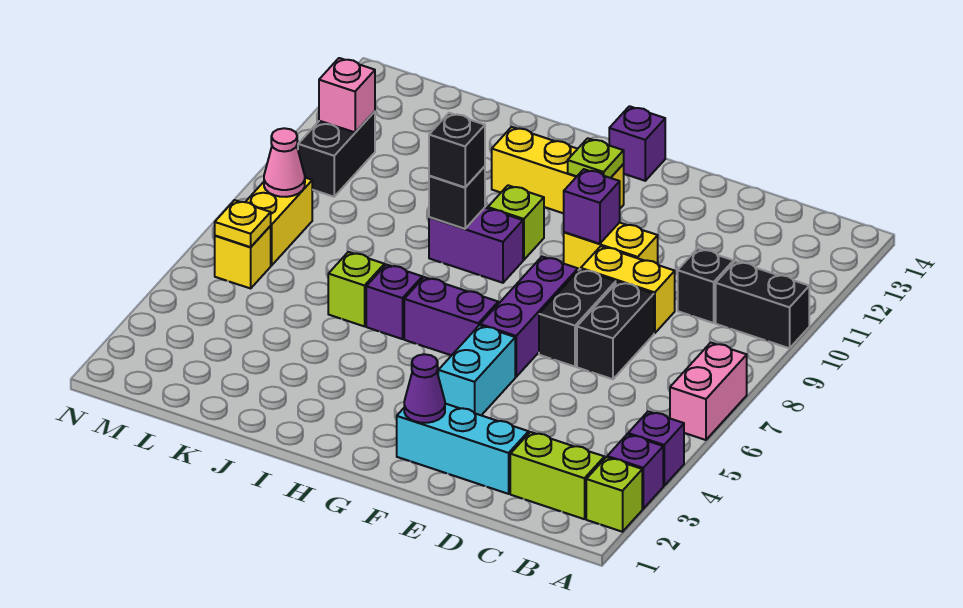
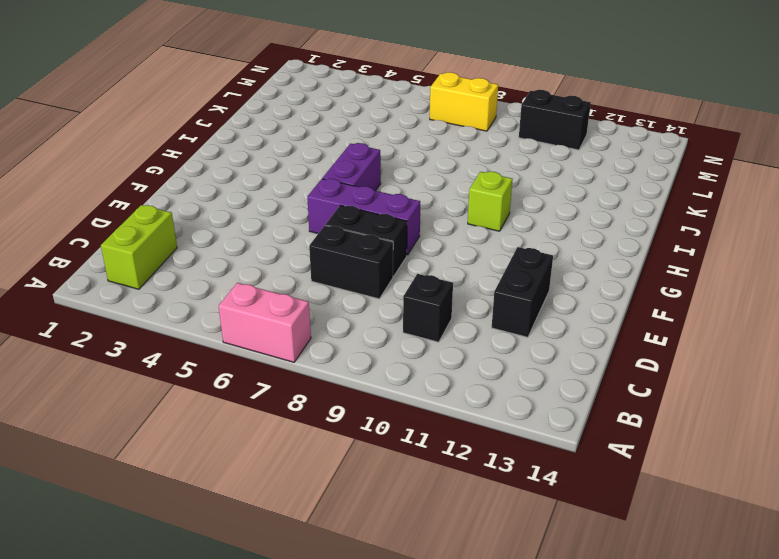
black 1x2 brick [492,247,553,337] -> black 1x2 brick moved to [716,261,809,348]
none -> lime 1x1 brick [586,457,642,532]
none -> purple 1x1 brick [607,434,663,509]
none -> purple 1x1 brick [628,411,684,486]
none -> cyan 1x3 brick [397,404,529,494]

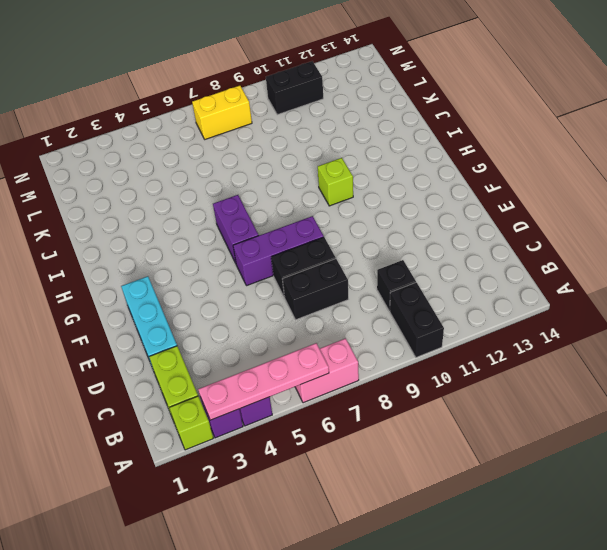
pink 1x4 plate [198,343,329,420] -> none
none -> yellow 1x2 brick [581,246,675,333]
none -> yellow 1x2 brick [564,222,658,270]
none -> cyan 1x2 brick [438,325,515,415]
none -> yellow 1x3 brick [492,127,624,213]

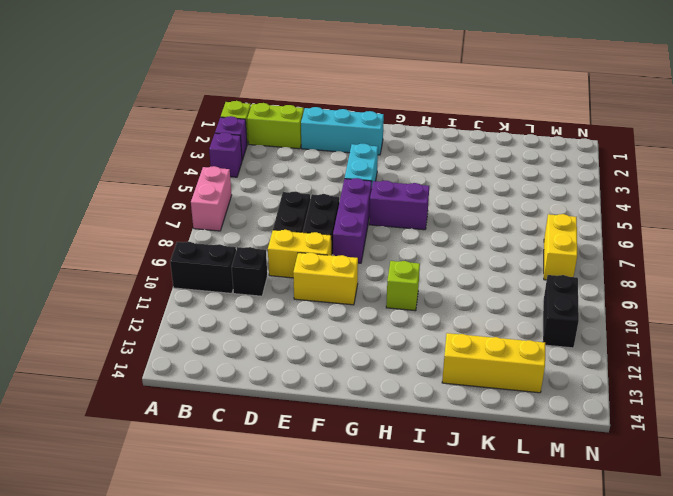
yellow 1x3 brick [442,333,545,393] -> yellow 1x3 brick moved to [492,127,624,213]
none -> purple 1x1 brick [609,106,665,181]
none -> purple 1x2 brick [429,208,523,283]
none -> purple 1x1 brick [366,264,422,339]
none -> lime 1x1 brick [328,252,384,326]

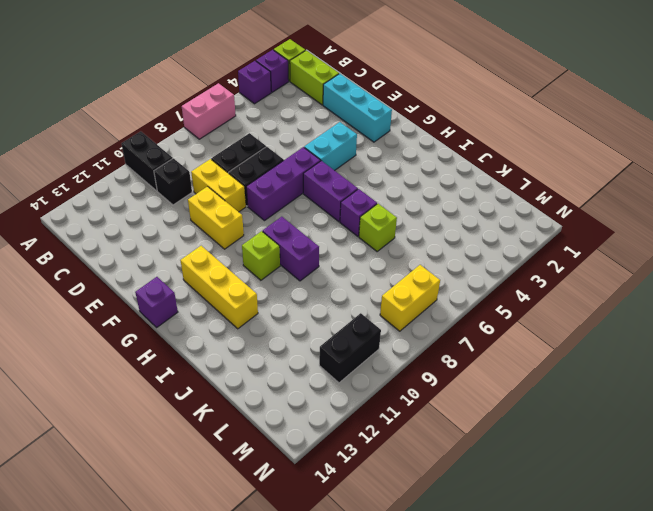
none -> yellow 1x1 brick [215,226,271,288]
none -> purple 1x1 cone [404,354,445,423]
none -> purple 1x1 brick [564,169,620,244]
none -> lime 1x1 plate [568,138,624,178]

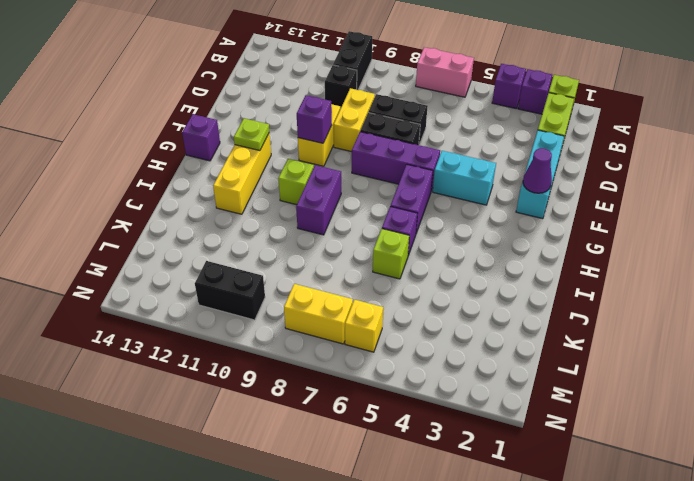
none -> black 1x1 brick [429,166,485,229]
none -> yellow 1x1 plate [215,200,271,247]
none -> pink 1x1 cone [264,128,305,197]
none -> pink 1x1 brick [319,58,375,132]

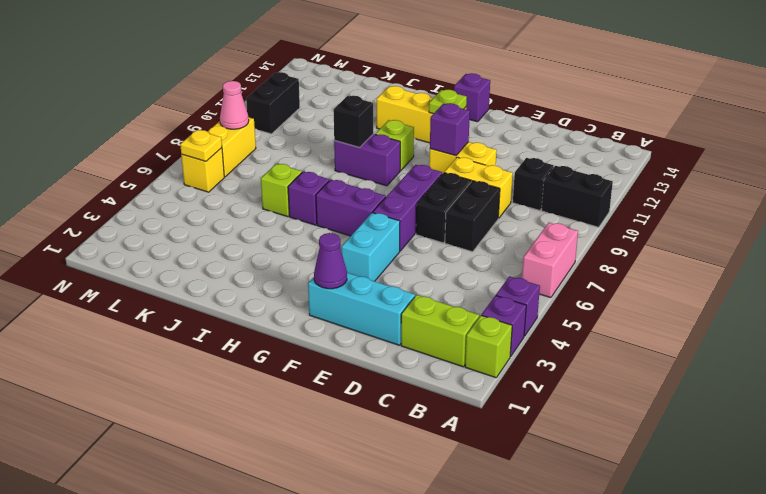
none -> pink 1x1 brick [319,58,375,132]
none -> black 1x1 brick [429,113,485,187]

